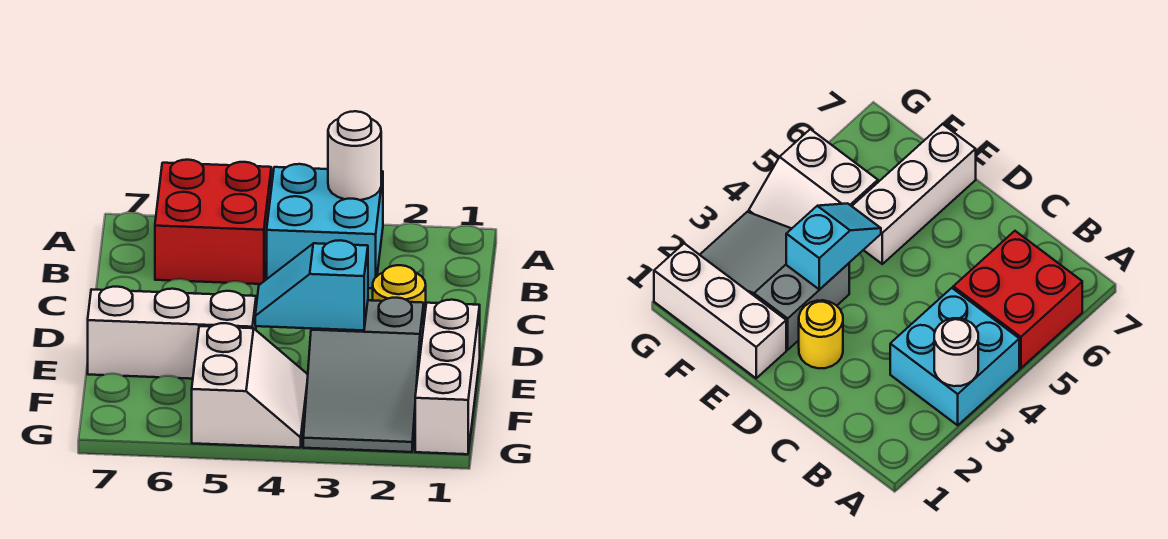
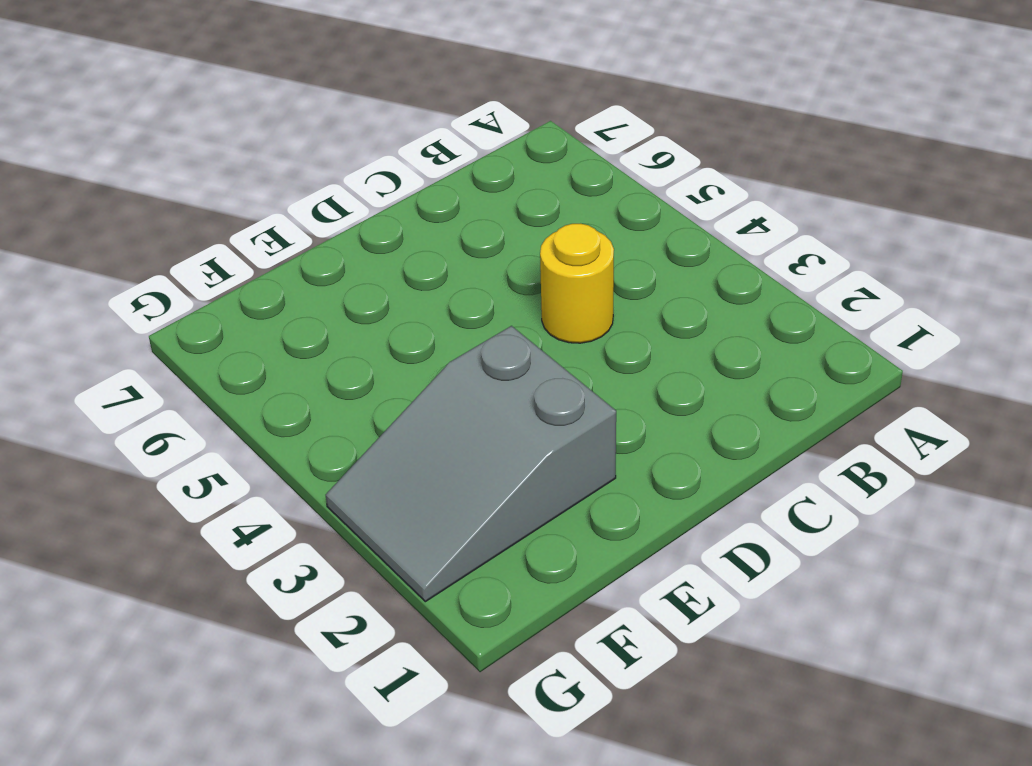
yellow 1x1 round brick [540,223,614,343] -> yellow 1x1 round brick moved to [373,265,426,319]
none -> cyan 2x2 brick [267,164,383,288]
none -> red 2x2 brick [155,160,271,284]

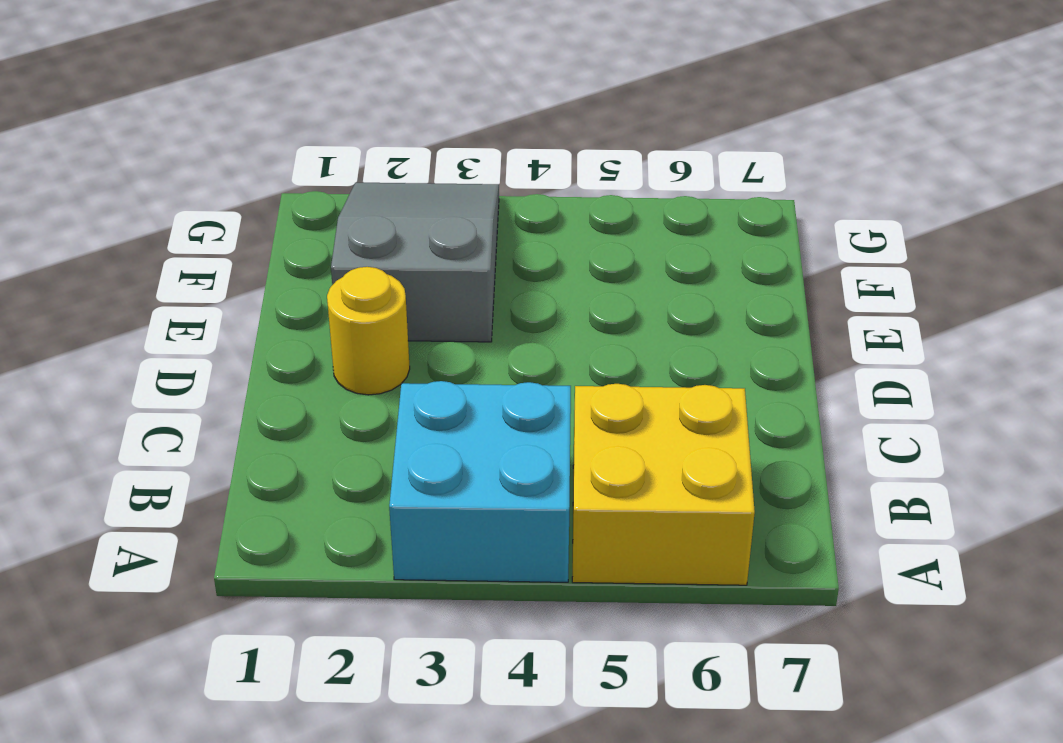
yellow 2x2 brick [572,384,755,585] -> red 2x2 brick [155,160,271,284]
none -> white 1x3 brick [415,300,480,454]
none -> white 1x3 brick [88,287,256,379]

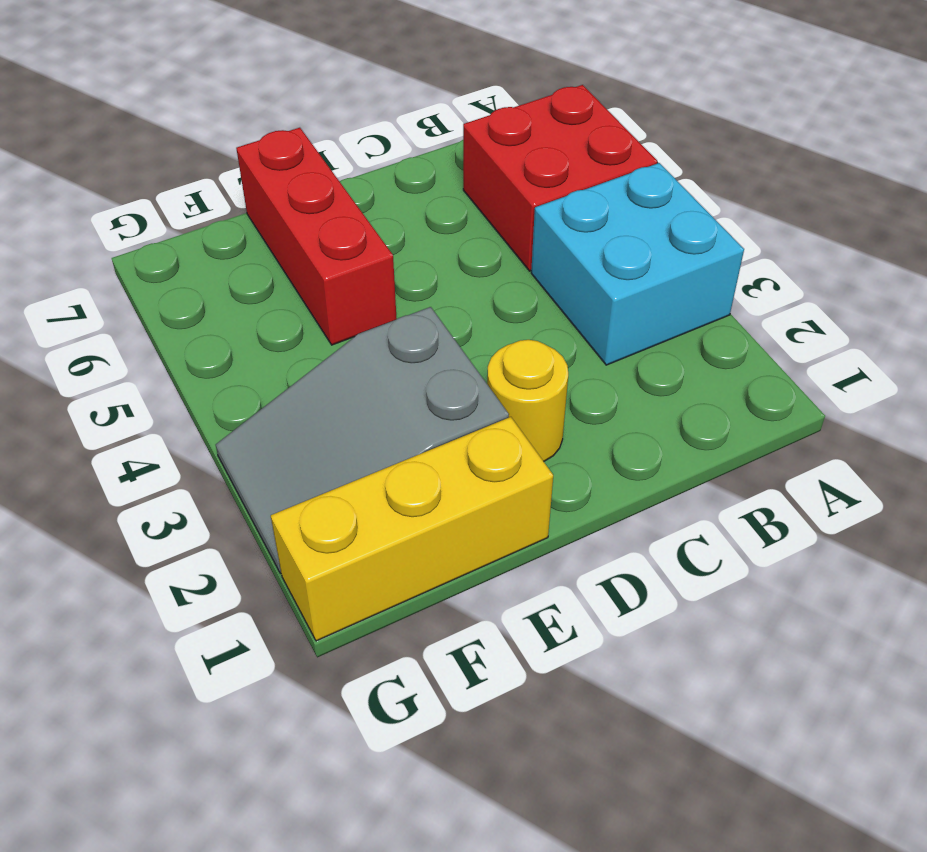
yellow 1x3 brick [271,417,553,641] -> white 1x3 brick [415,300,480,454]
red 1x3 brick [236,128,397,345] -> white 1x3 brick [88,287,256,379]
none -> white 2x2 slope [192,323,308,448]
none -> white 1x1 round brick [328,111,381,200]

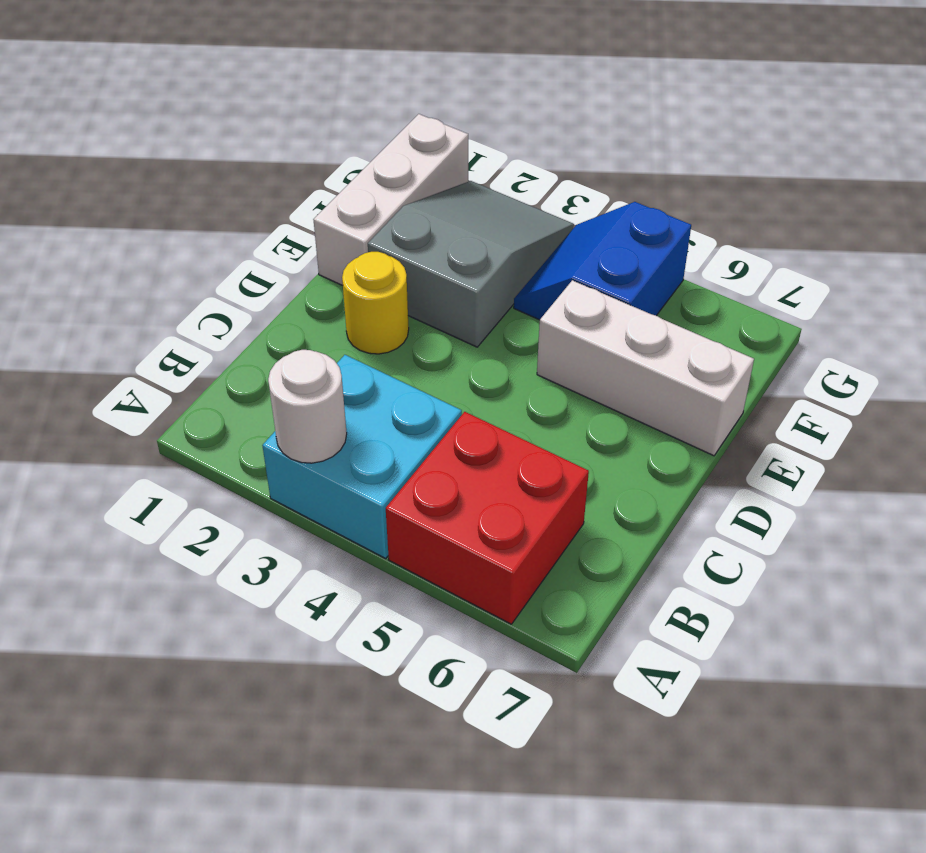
blue 2x2 slope [514,202,691,320] -> white 2x2 slope [192,323,308,448]
none -> cyan 1x2 slope [255,240,368,331]

